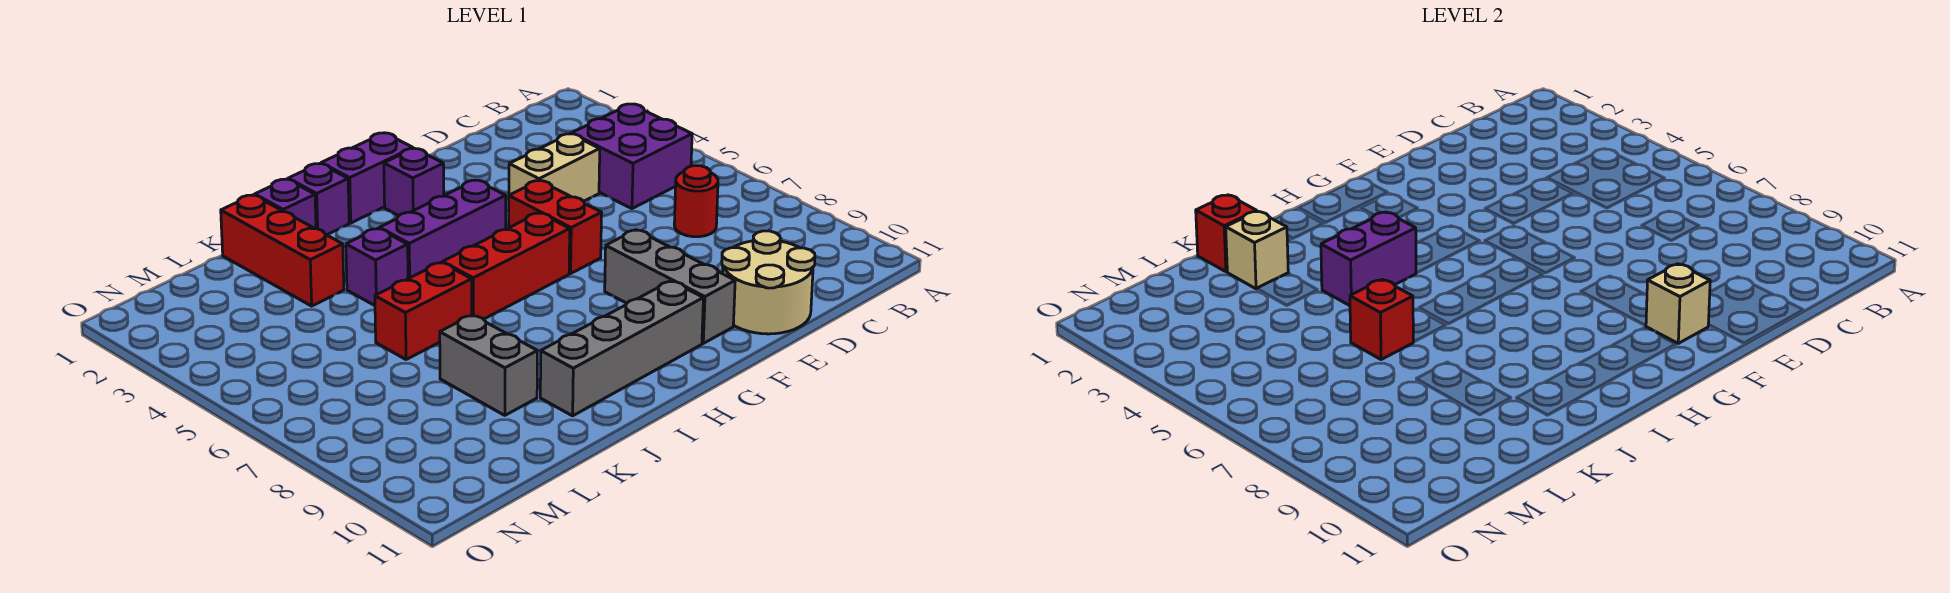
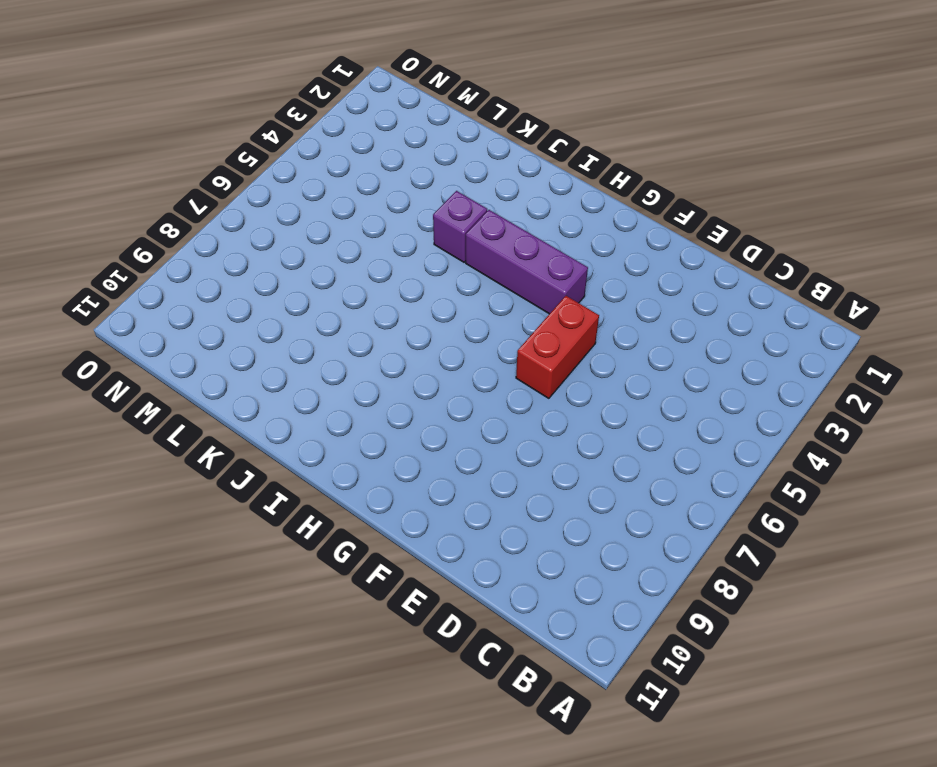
none -> purple 2x2 brick [571,104,692,209]
none -> red 1x1 round brick [674,166,718,237]
none -> tan 1x2 brick [509,134,600,201]

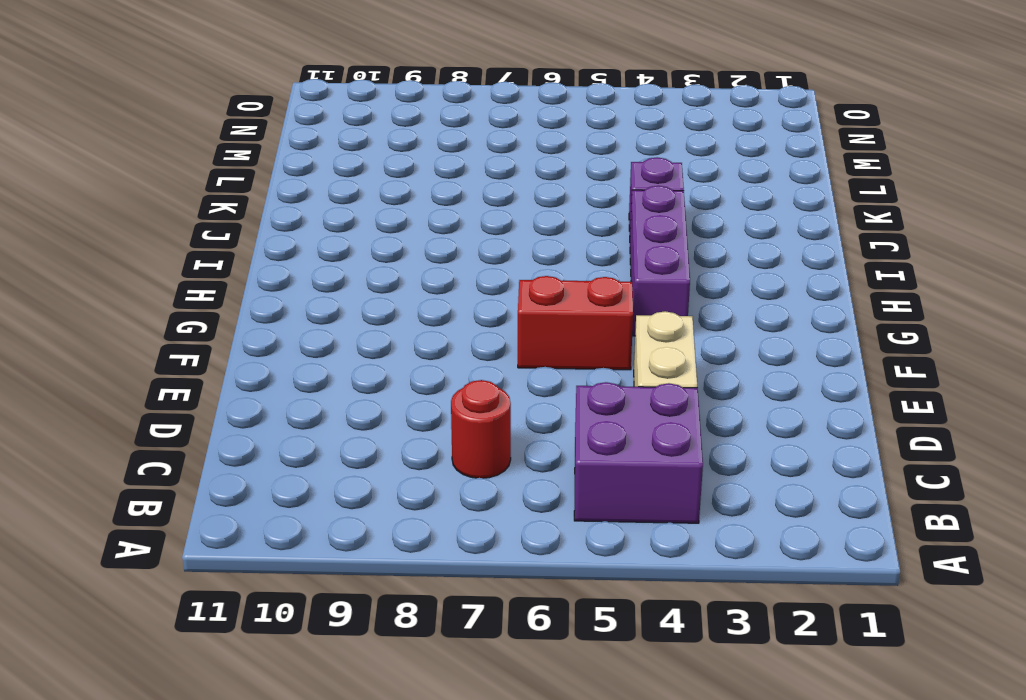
none -> tan 2x2 round brick [722,231,815,334]
none -> grey 1x3 brick [605,230,735,343]
none -> purple 1x2 brick [321,133,413,223]

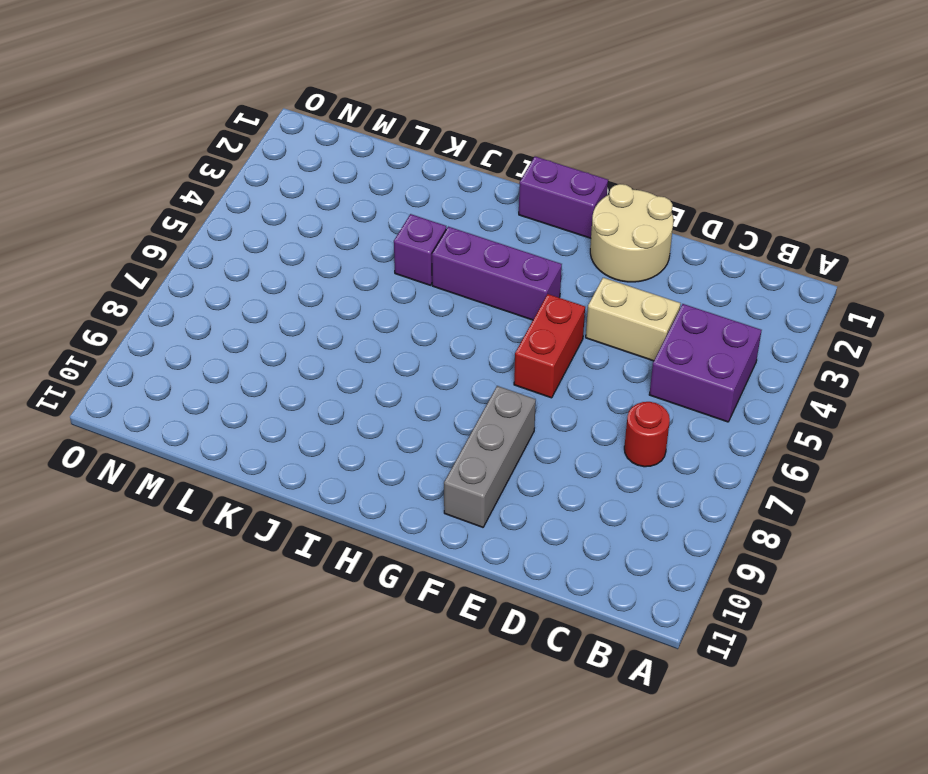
tan 2x2 round brick [590,184,673,282] -> tan 2x2 round brick moved to [722,231,815,334]
none -> purple 1x1 brick [384,148,444,216]
none -> red 1x3 brick [443,213,570,319]
none -> grey 1x4 brick [540,281,703,416]

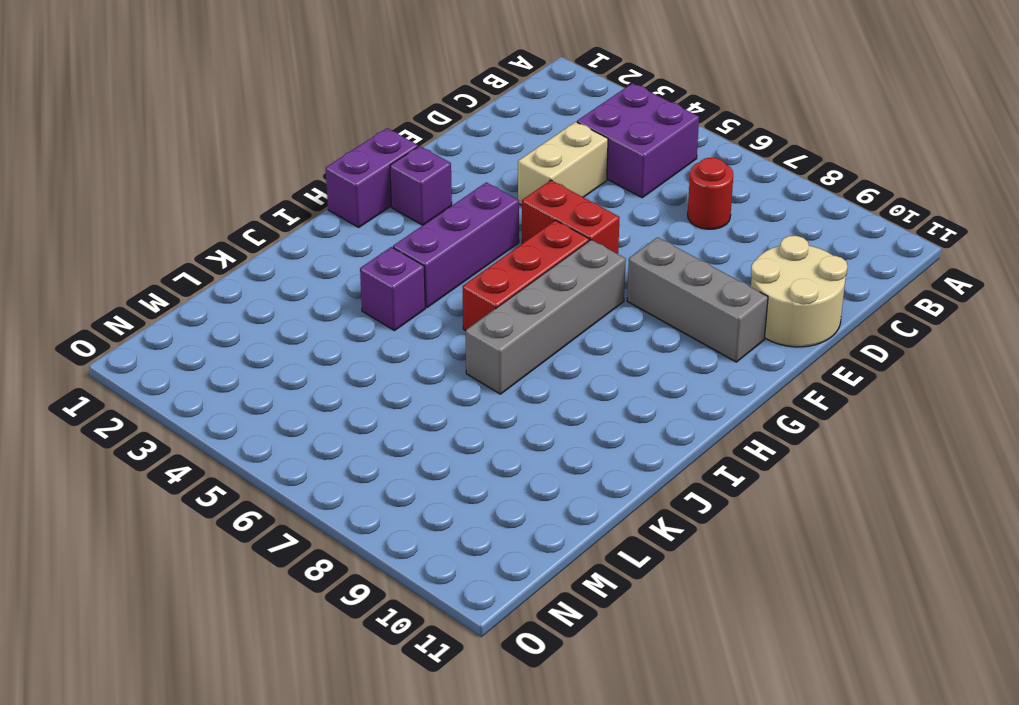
grey 1x4 brick [466,240,626,394] -> grey 1x4 brick moved to [540,281,703,416]
none -> purple 1x1 brick [288,164,349,235]
none -> purple 1x1 brick [255,179,316,229]
none -> red 1x2 brick [375,262,472,360]

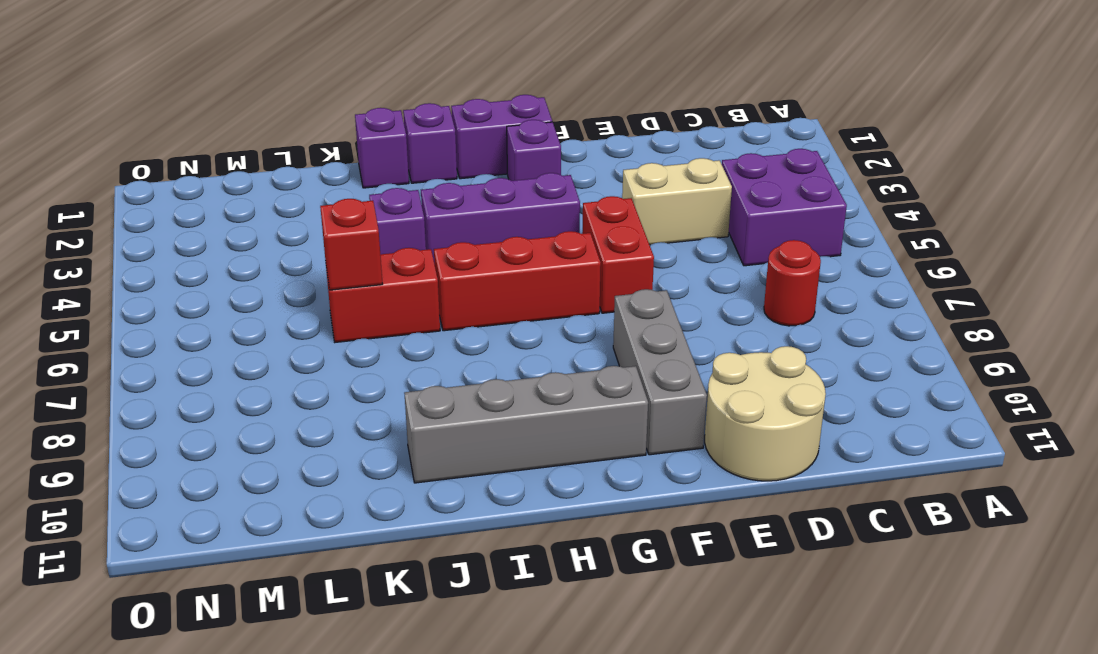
none -> red 1x3 brick [221,195,344,306]
none -> grey 1x2 brick [440,315,537,415]
none -> tan 1x1 brick [1646,264,1710,343]

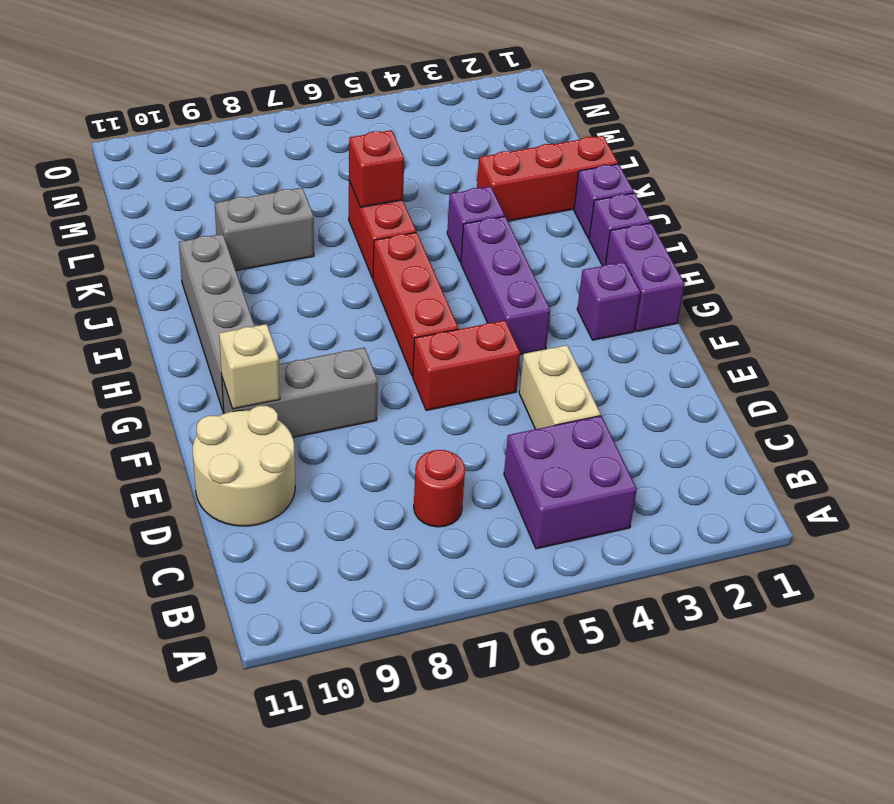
none -> purple 1x2 brick [1321,212,1416,306]
none -> red 1x1 brick [1196,195,1257,272]
none -> tan 1x1 brick [1226,212,1288,289]

